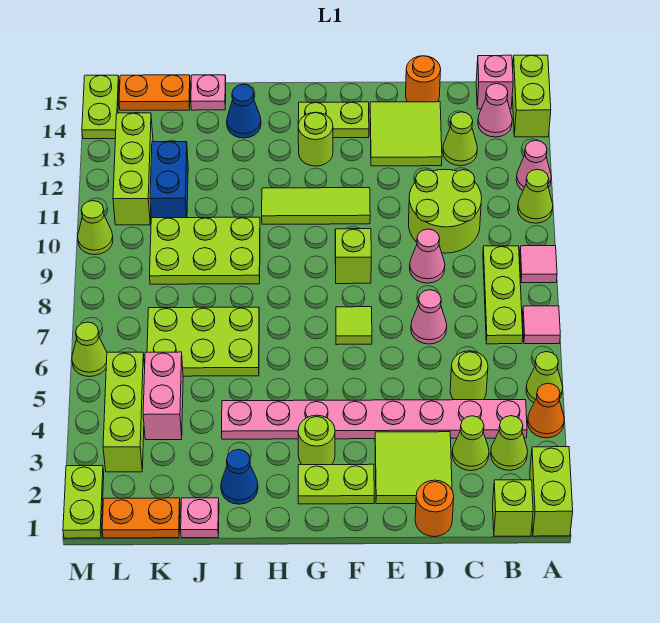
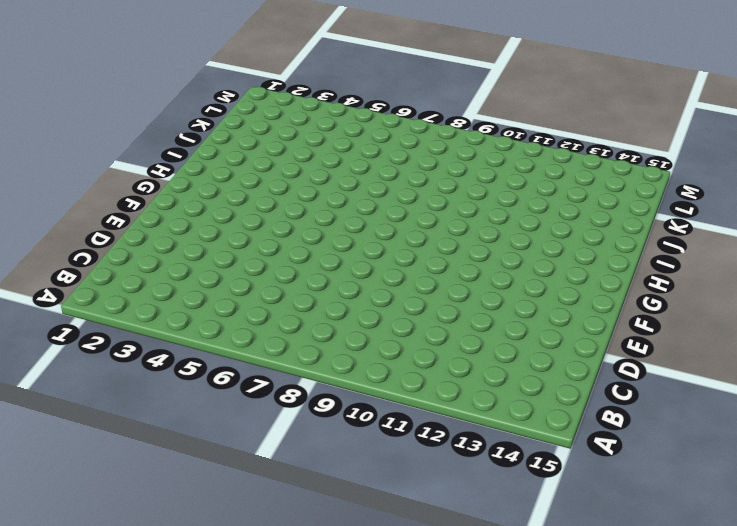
none -> lime 1x2 brick [530,447,573,536]
none -> orange 1x1 cone [528,383,564,438]
none -> lime 1x1 cone [526,352,563,403]
none -> pink 1x1 tile [523,306,560,344]

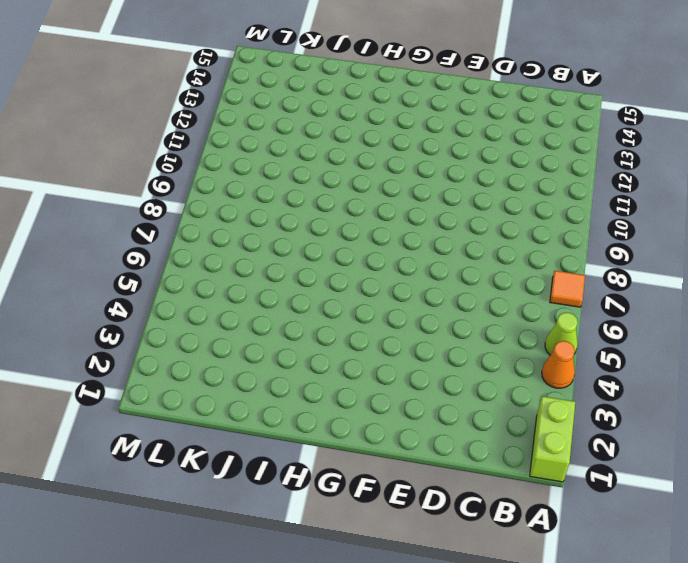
orange 1x1 tile [550,271,585,307] -> pink 1x1 tile [523,306,560,344]
none -> pink 1x1 tile [520,246,557,283]
none -> lime 1x1 cone [518,169,553,223]
none -> pink 1x1 cone [516,140,551,190]
none -> lime 1x2 brick [512,55,551,137]

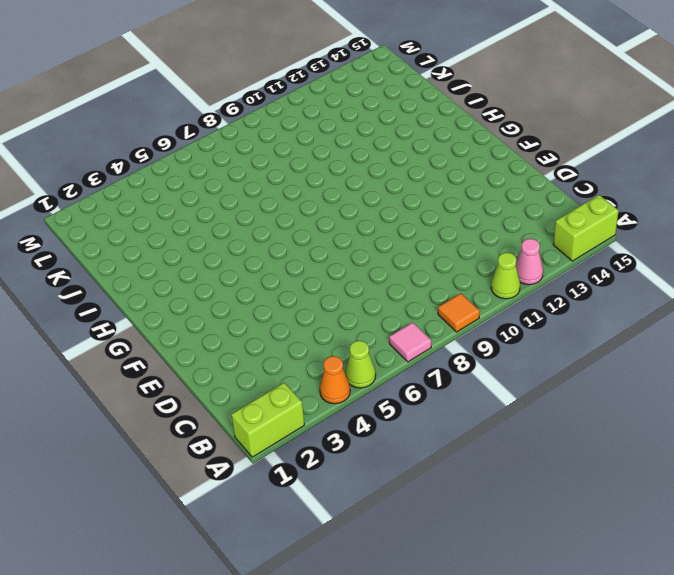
orange 1x1 tile [438,293,480,332] -> pink 1x1 tile [520,246,557,283]
none -> lime 1x1 brick [493,480,533,536]
none -> lime 1x1 cone [491,416,528,470]
none -> pink 1x8 plate [222,400,527,439]
none -> lime 1x3 plate [483,246,523,344]

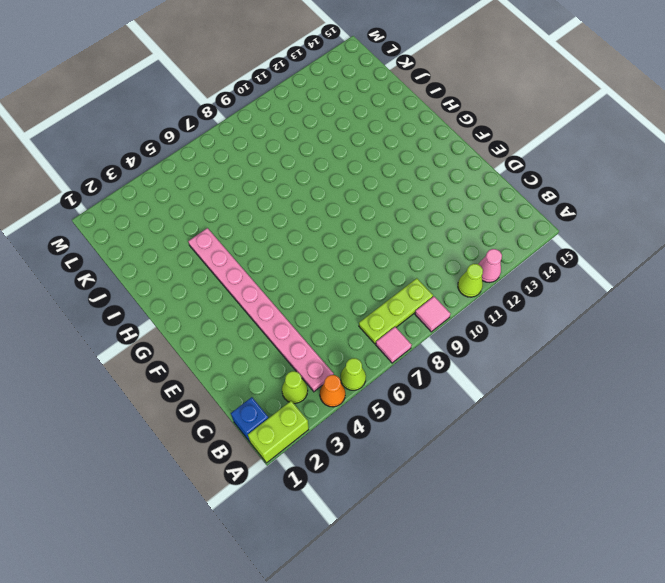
blue 1x1 brick [231,397,268,442] -> lime 1x1 brick [493,480,533,536]
none -> lime 1x2 brick [512,55,551,137]
none -> pink 1x1 cone [478,84,512,137]
none -> pink 1x1 brick [476,55,513,109]
none -> lime 1x1 cone [452,416,489,471]

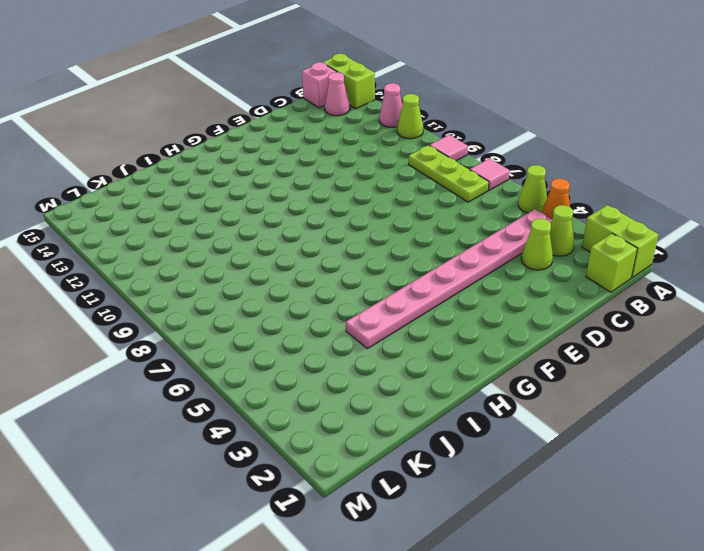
none -> lime 1x1 round brick [450,351,488,400]
none -> lime 2x2 round brick [409,169,482,253]
none -> lime 1x1 cone [443,112,477,166]
none -> orange 1x1 round brick [415,480,454,537]

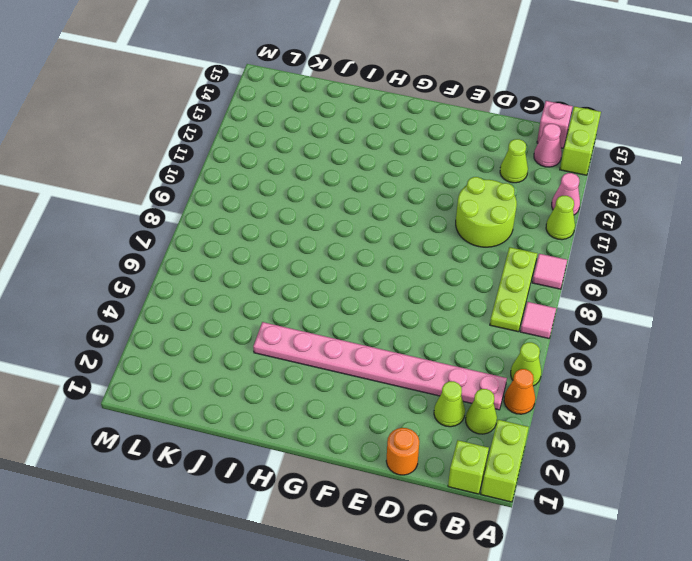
none -> lime 1x1 round brick [450,351,488,400]
none -> lime 2x2 tile [375,432,452,504]
none -> pink 1x1 cone [411,290,447,344]
none -> pink 1x1 cone [410,229,445,283]

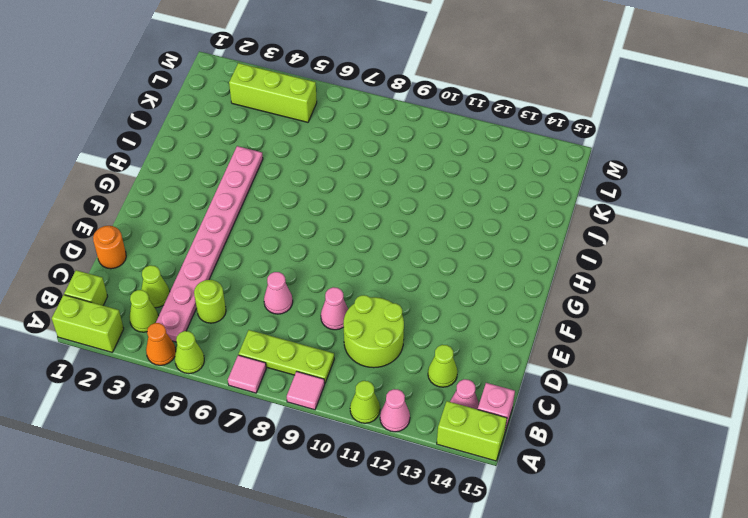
none -> lime 2x2 tile [375,432,452,504]
none -> lime 2x2 tile [370,102,442,166]
none -> orange 1x1 round brick [406,56,441,102]
none -> lime 1x2 plate [298,464,374,504]

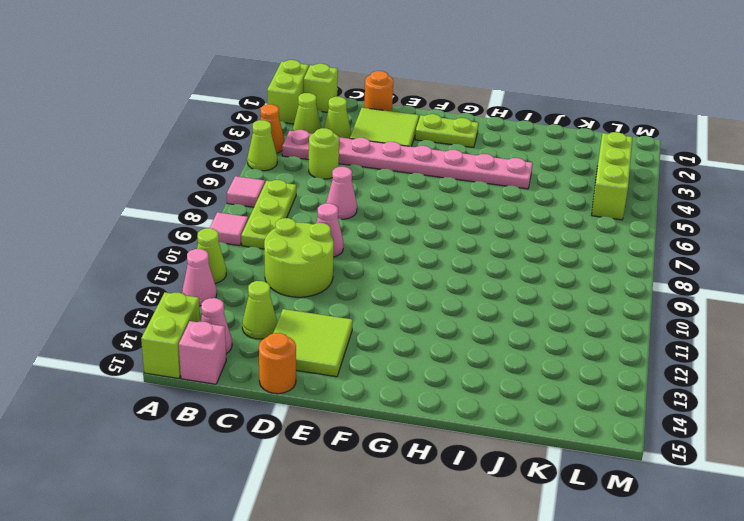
none -> lime 1x1 tile [336,307,372,345]
none -> lime 1x1 brick [335,229,371,284]
none -> lime 1x3 tile [262,188,370,224]
none -> lime 1x2 plate [298,102,369,138]

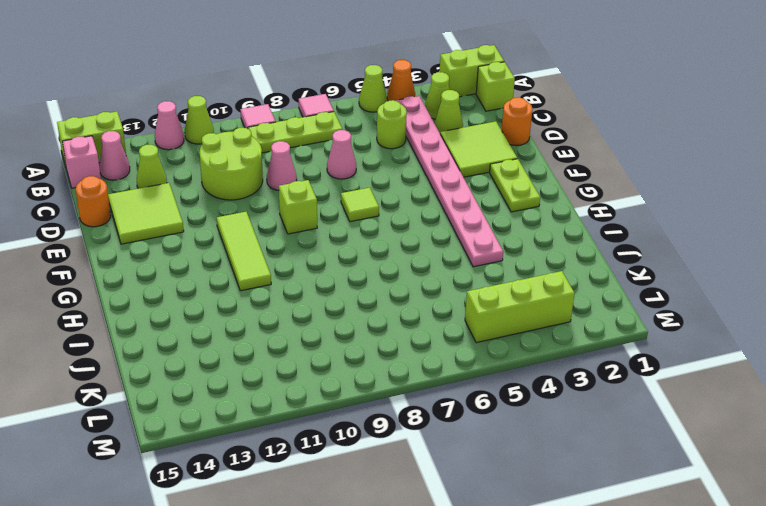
none -> lime 1x2 plate [298,102,369,138]
none -> lime 1x1 round brick [298,415,335,465]
none -> lime 1x1 round brick [298,112,333,166]
none -> blue 1x1 cone [221,449,258,504]

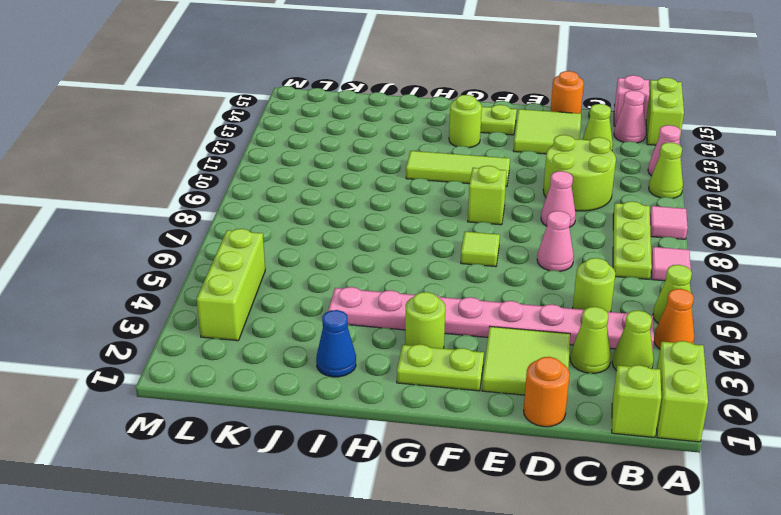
none -> lime 2x3 plate [147,307,259,376]
none -> lime 2x3 plate [150,217,260,284]
none -> blue 1x1 cone [227,85,261,138]
none -> pink 1x1 plate [181,498,219,538]

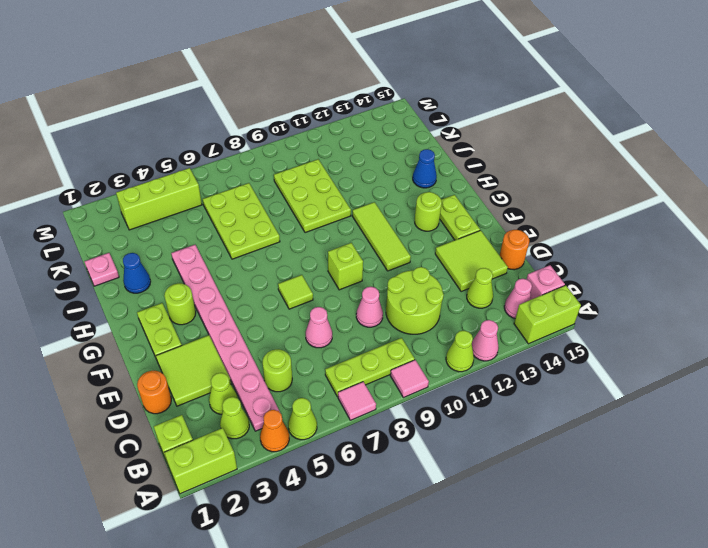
none -> pink 1x1 plate [191,75,226,110]
none -> orange 1x2 plate [102,498,180,538]
none -> pink 1x2 brick [143,352,183,440]
none -> blue 1x2 brick [150,142,188,218]

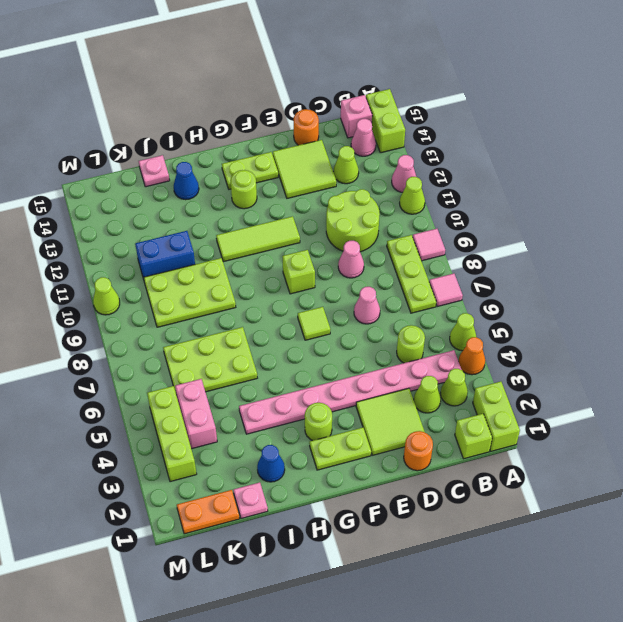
blue 1x2 brick [135,231,195,279] -> blue 1x2 brick turned to [150,142,188,218]
none -> orange 1x2 plate [119,75,190,110]
none -> lime 1x3 brick [113,113,153,225]
none -> lime 1x2 plate [63,466,104,538]
none -> lime 1x1 cone [72,322,107,377]

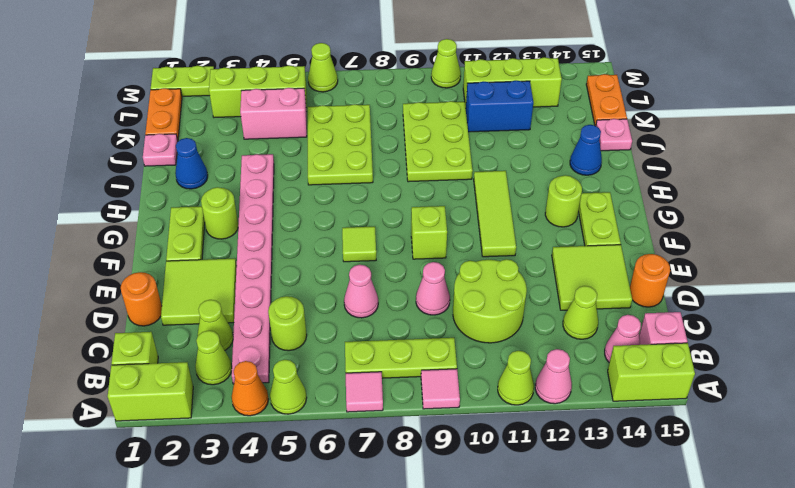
none -> lime 1x2 plate [82,75,119,139]

